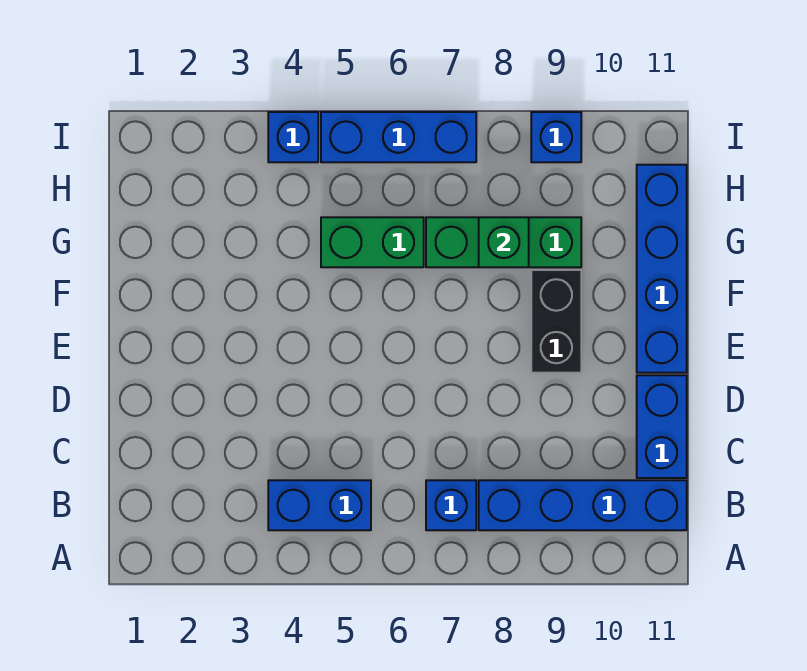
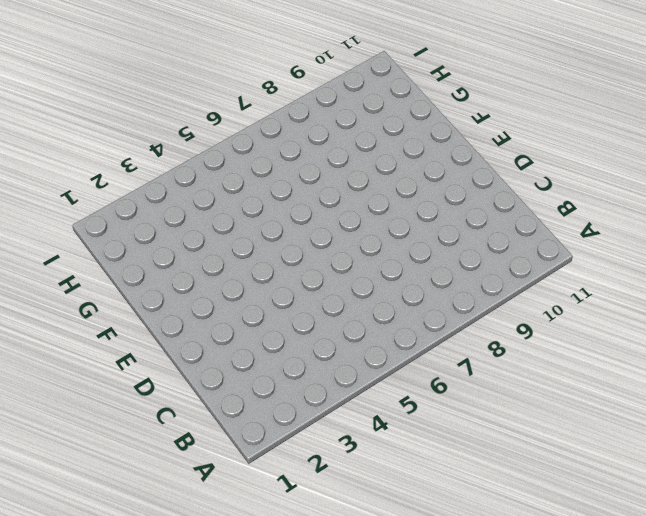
none -> blue 1x2 brick [268,480,371,530]
none -> blue 1x1 brick [426,480,476,530]
none -> blue 1x4 brick [479,480,687,530]

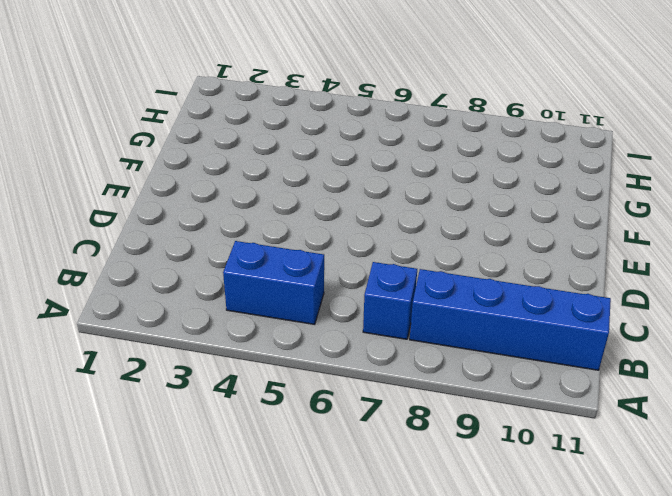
none -> blue 1x2 brick [637,375,687,478]
none -> black 1x2 brick [531,270,581,373]
none -> blue 1x4 brick [637,165,687,373]

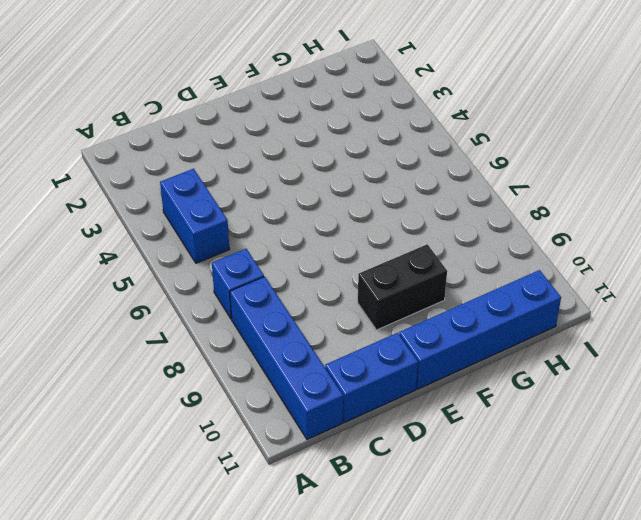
none -> green 1x2 brick [321,217,424,267]
none -> green 1x3 brick [426,217,581,267]
none -> blue 1x1 brick [268,112,318,162]

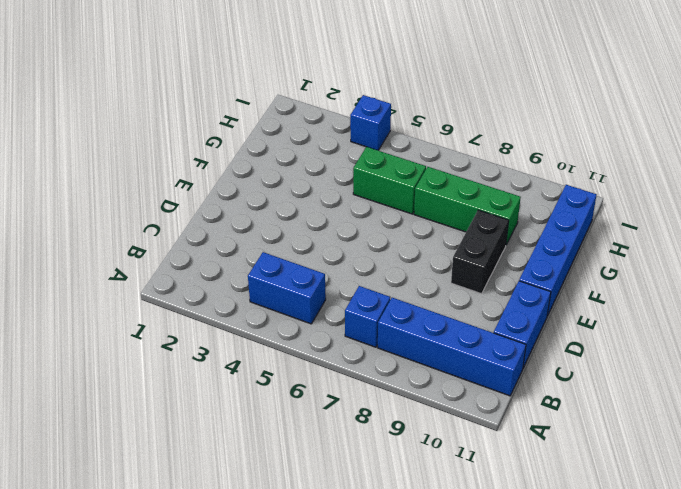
none -> blue 1x3 brick [321,112,476,162]
none -> blue 1x1 brick [531,112,581,162]
none -> green 1x1 brick [479,217,529,267]

